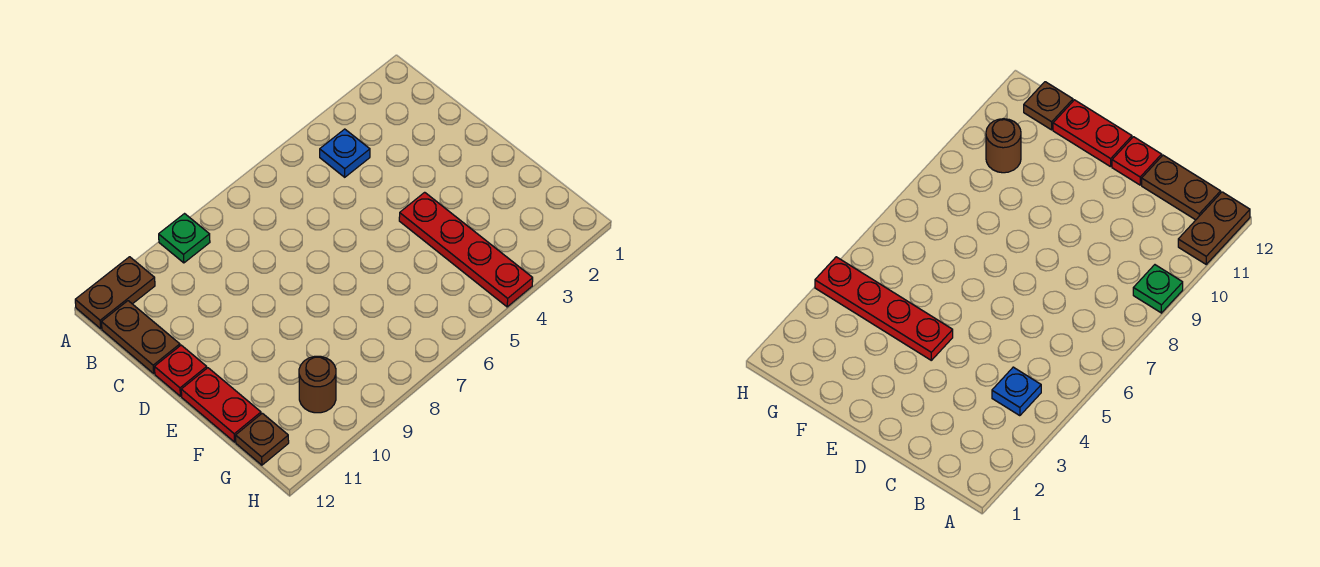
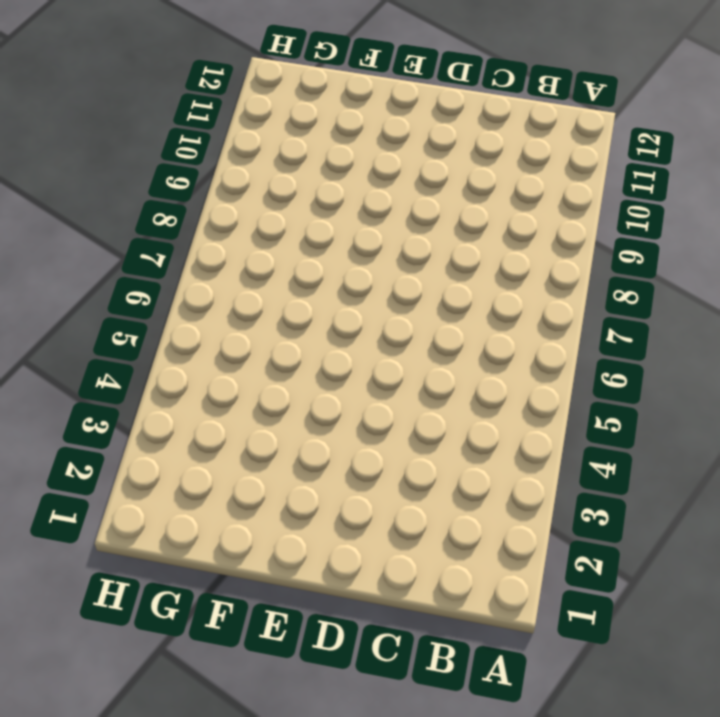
none -> green 1x1 plate [159,214,210,263]
none -> brown 1x2 plate [75,257,155,329]

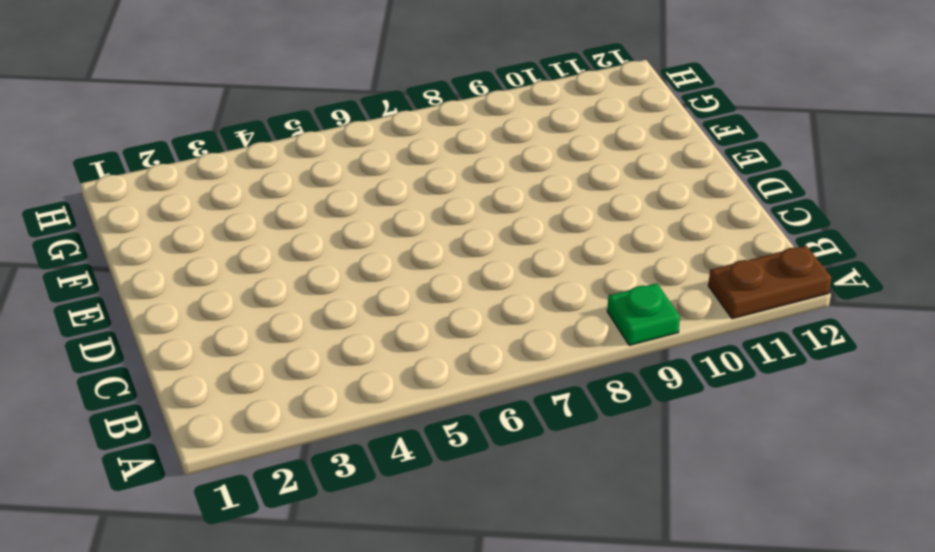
none -> blue 1x1 plate [320,129,370,177]
none -> brown 1x2 plate [101,301,180,373]

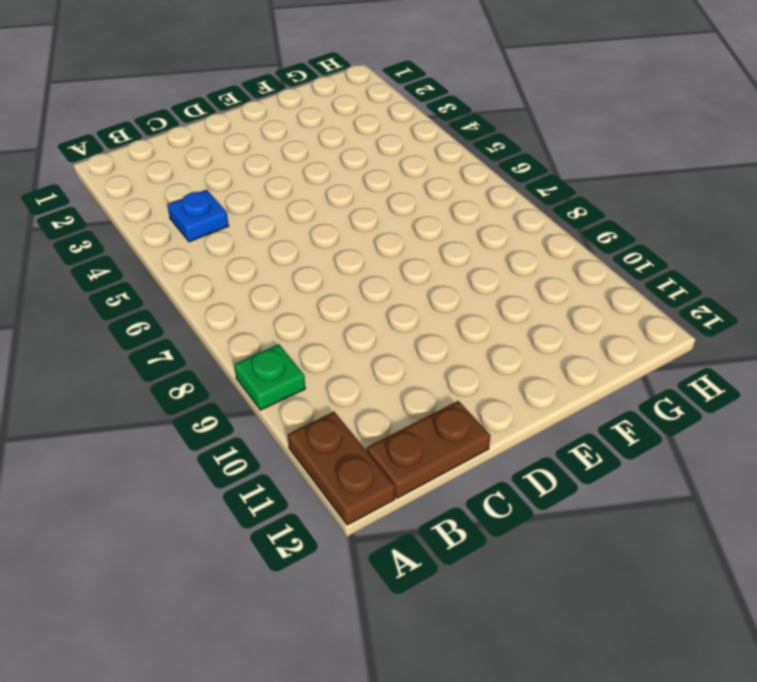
none -> red 1x1 plate [155,345,207,396]
none -> red 1x4 plate [399,192,533,307]

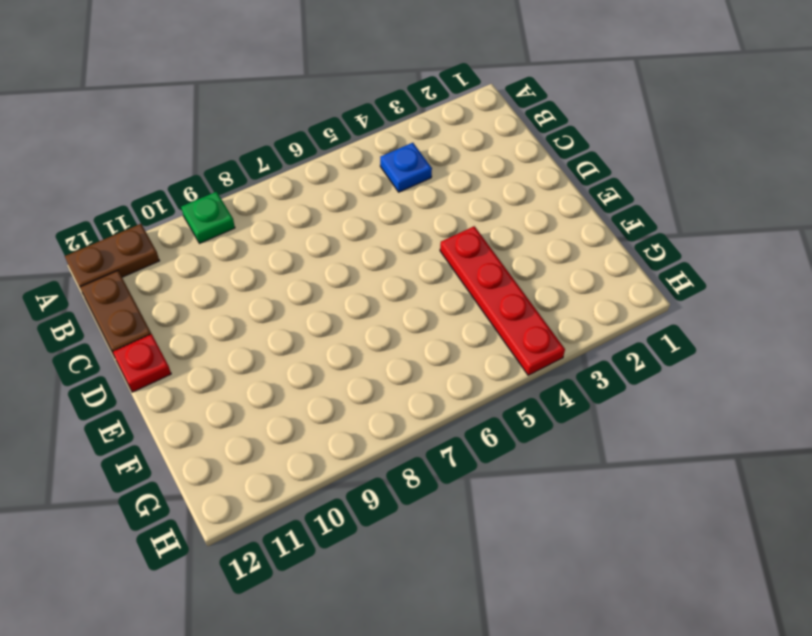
none -> red 1x2 plate [181,368,261,442]
none -> brown 1x1 round brick [299,356,336,413]

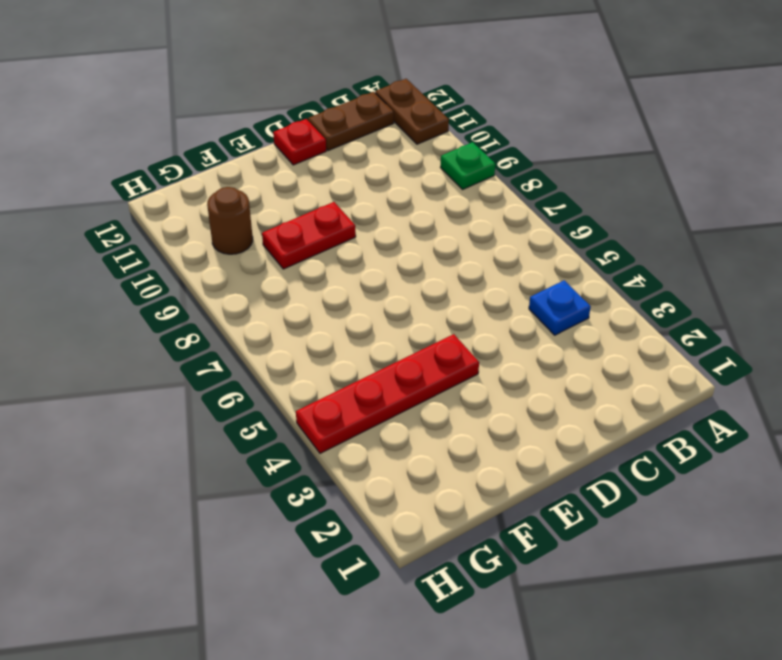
red 1x2 plate [262,202,356,269] -> red 1x2 plate moved to [181,368,261,442]
none -> brown 1x1 plate [236,413,289,465]

